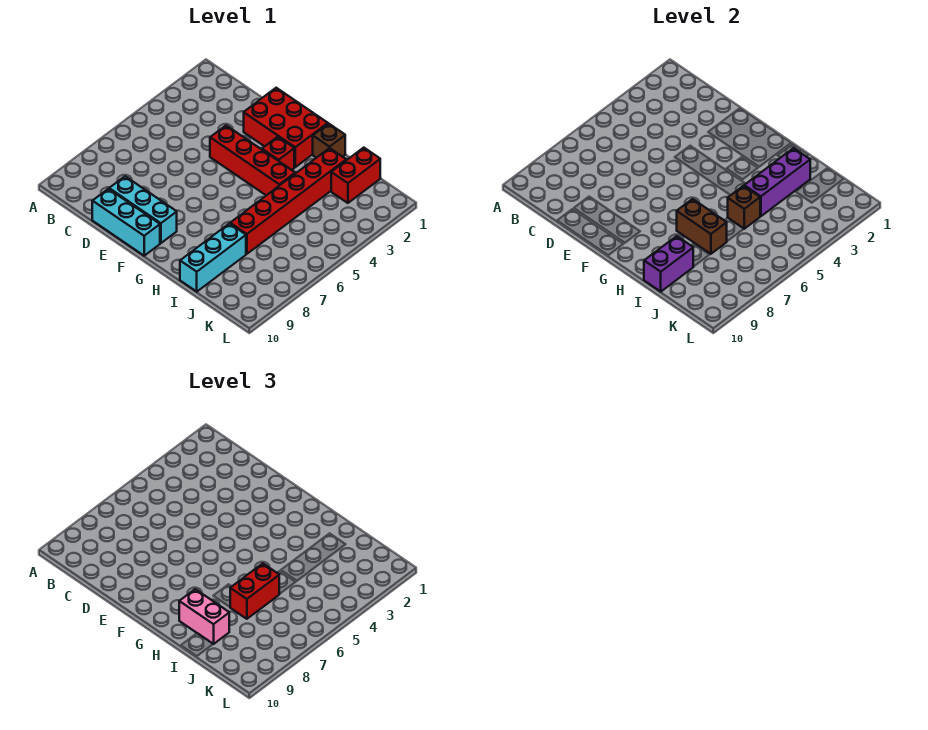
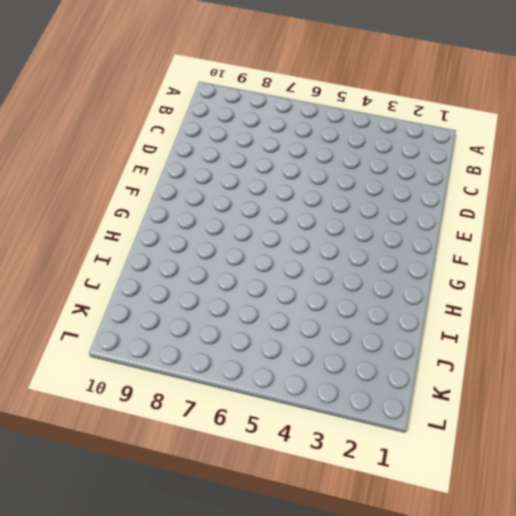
none -> cyan 1x3 brick [109,176,177,243]
none -> cyan 1x3 brick [92,189,160,256]
none -> red 2x3 brick [244,88,328,167]

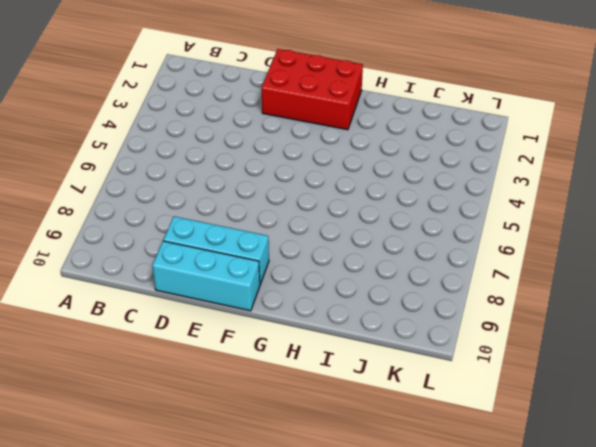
none -> red 1x4 brick [210,126,295,195]
none -> red 1x1 brick [262,137,294,170]
none -> brown 1x1 brick [313,124,345,158]

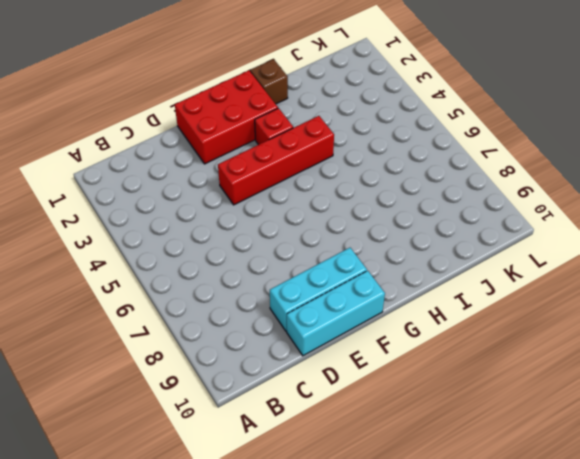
none -> red 1x6 brick [230,148,346,254]
none -> cyan 1x3 brick [180,224,246,292]
none -> red 1x2 brick [331,148,380,203]

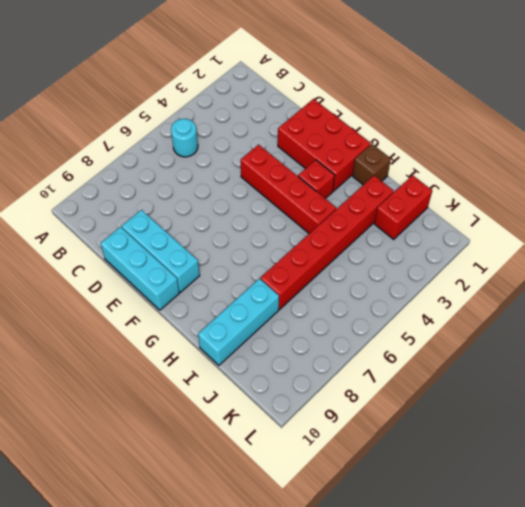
cyan 1x1 round brick [171,119,198,157] -> none
none -> brown 1x2 brick [677,199,727,254]
none -> purple 1x3 brick [744,148,810,216]
none -> brown 1x1 brick [728,186,760,229]

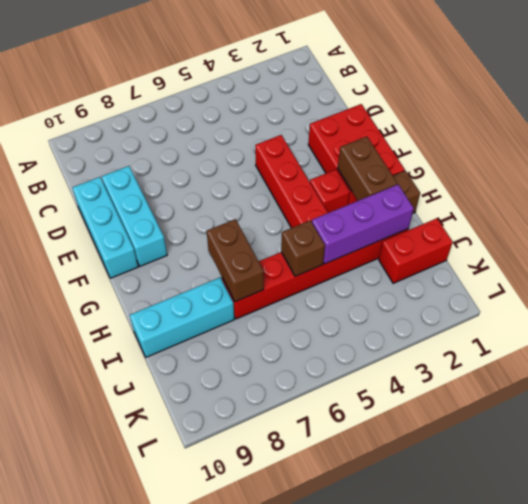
brown 1x2 brick [338,137,397,201] -> none
none -> purple 1x2 brick [644,236,693,292]
none -> pink 1x2 brick [179,589,229,644]
none -> red 1x2 brick [230,563,279,619]

